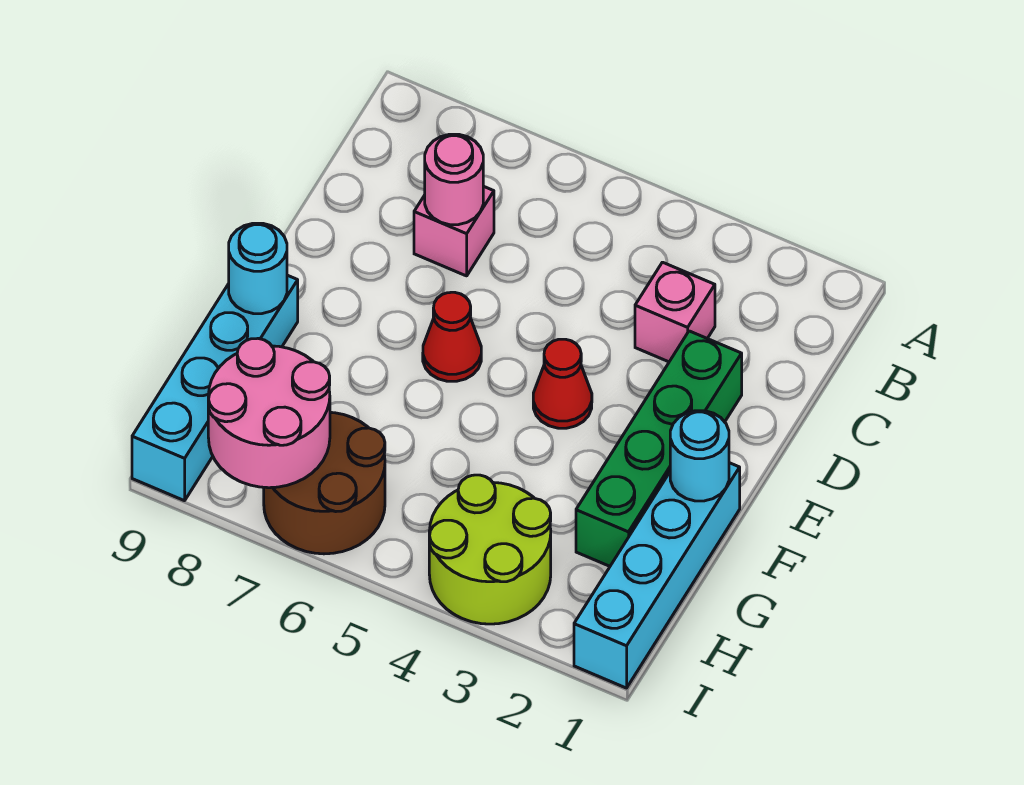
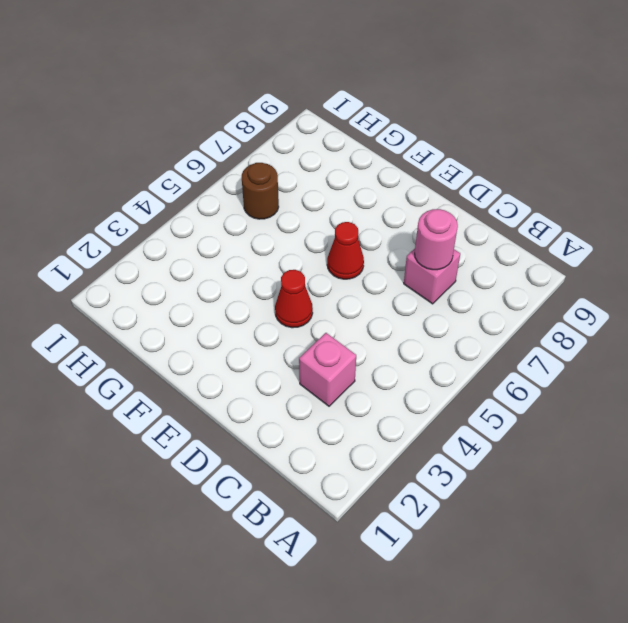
brown 1x1 round brick [242,163,279,219] -> brown 2x2 round brick [264,412,385,554]
none -> green 1x4 brick [576,331,742,566]
none -> cyan 1x4 brick [574,463,740,688]
none -> cyan 1x4 brick [132,275,298,501]

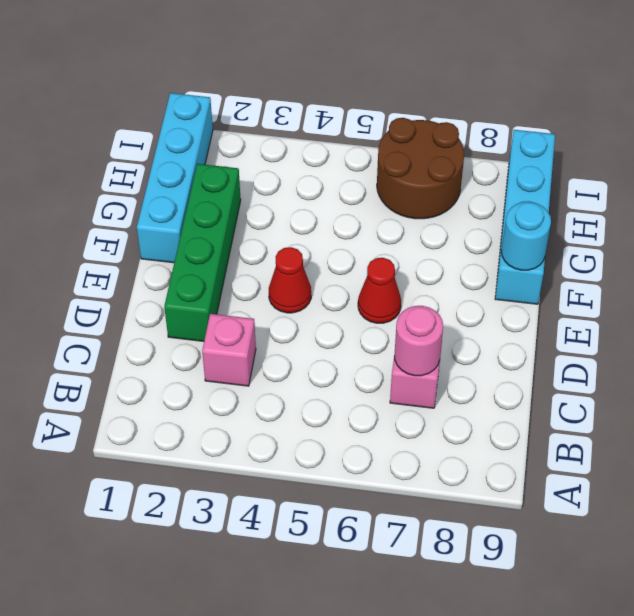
none -> lime 2x2 round brick [429,475,551,624]
none -> cyan 1x1 round brick [670,411,729,501]
none -> pink 2x2 round brick [208,339,330,488]

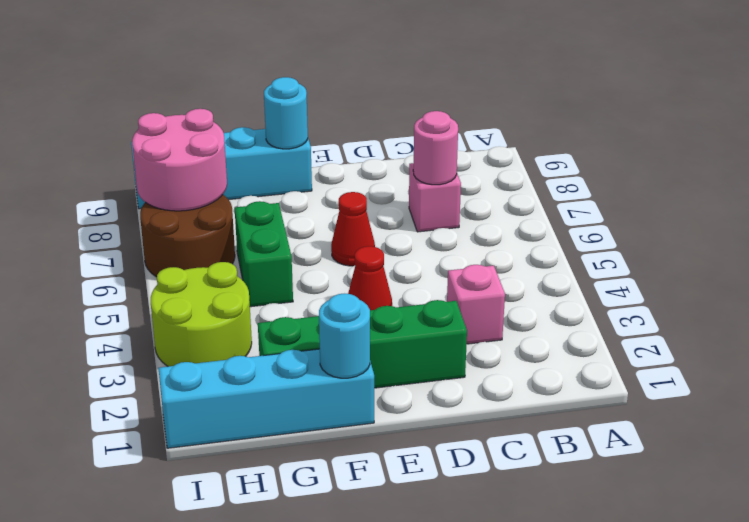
green 1x2 brick [235,201,293,307] -> none

